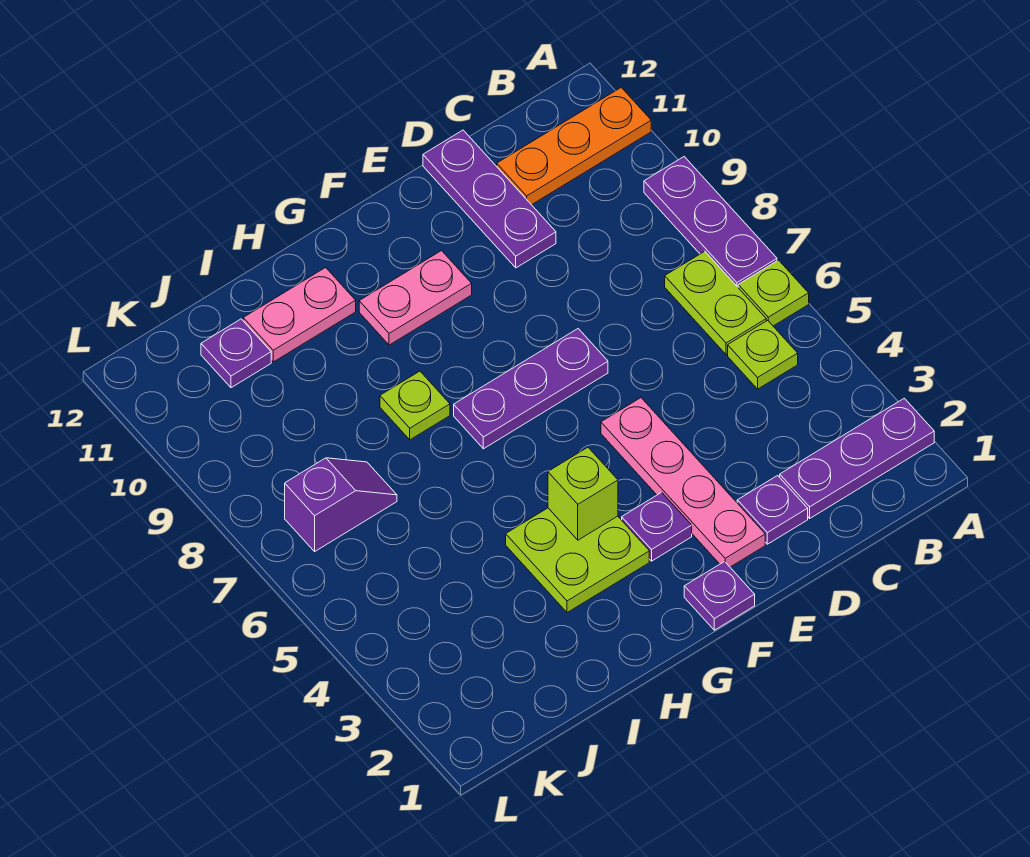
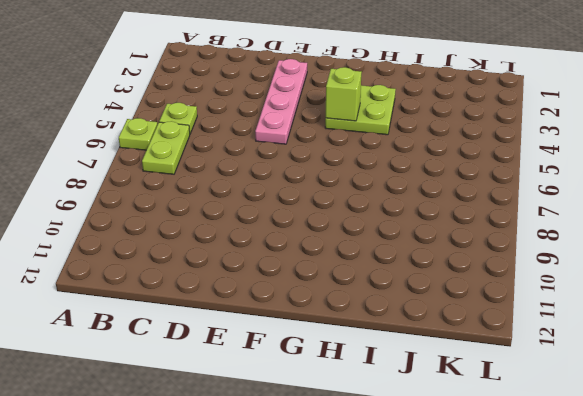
none -> purple 1x3 plate [780,398,934,518]
none -> purple 1x3 plate [644,157,777,287]
none -> orange 1x3 plate [497,87,651,205]

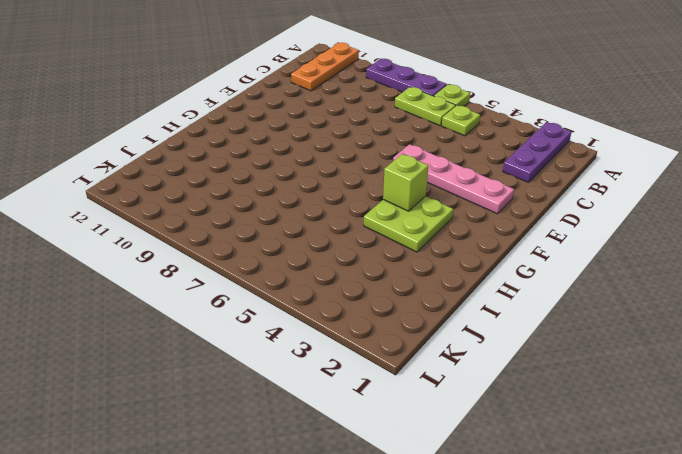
none -> purple 1x1 plate [737,476,808,544]
none -> purple 1x3 plate [423,130,556,268]
none -> purple 1x3 plate [454,329,608,449]

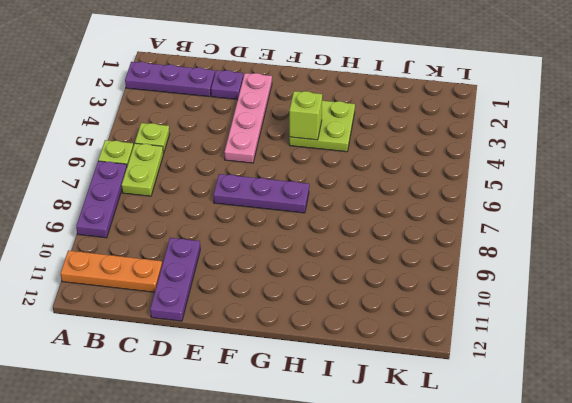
none -> purple 1x1 plate [684,562,755,630]
none -> purple 1x1 plate [622,492,692,561]
none -> pink 1x2 plate [359,251,472,345]

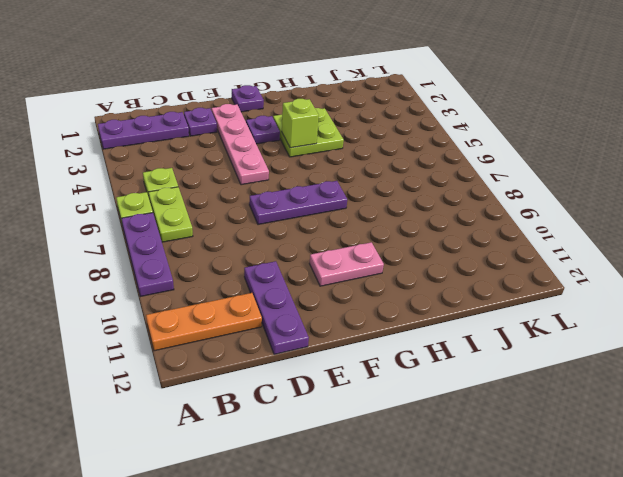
none -> lime 1x1 plate [380,371,450,440]
none -> pink 1x2 plate [243,267,356,362]
none -> purple 1x2 slope [285,458,397,551]

